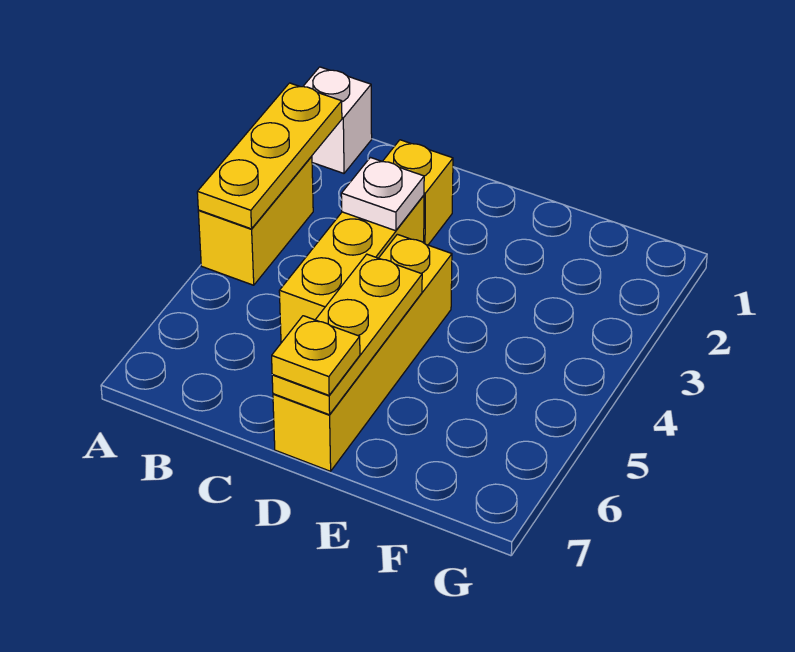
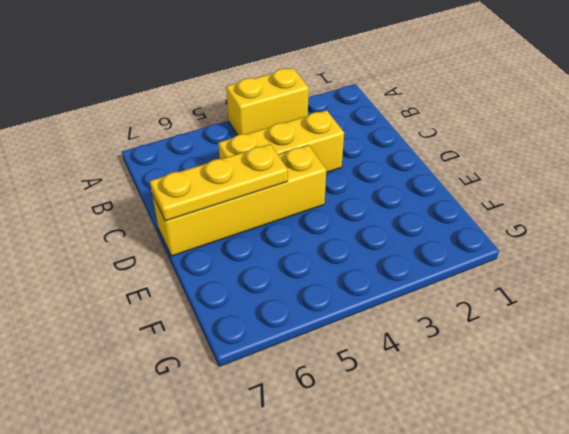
none -> white 1x1 brick [303,67,372,173]
none -> yellow 1x1 brick [382,140,453,245]

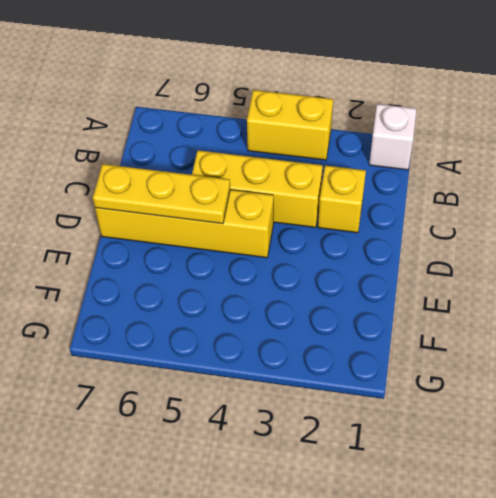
none -> yellow 1x3 plate [197,83,342,229]
none -> white 1x1 plate [341,157,424,231]

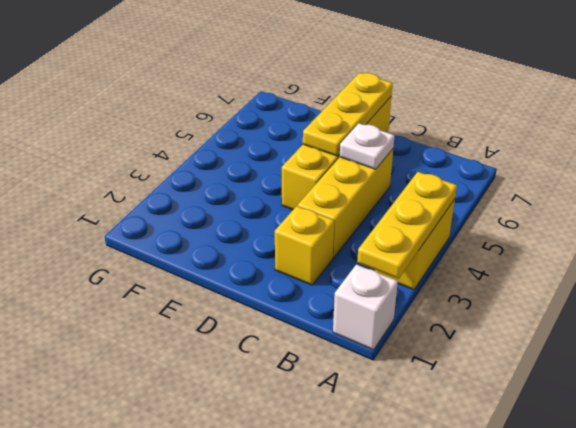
white 1x1 plate [339,123,395,169] -> white 1x1 plate moved to [341,157,424,231]
none -> yellow 1x1 plate [272,316,360,395]

